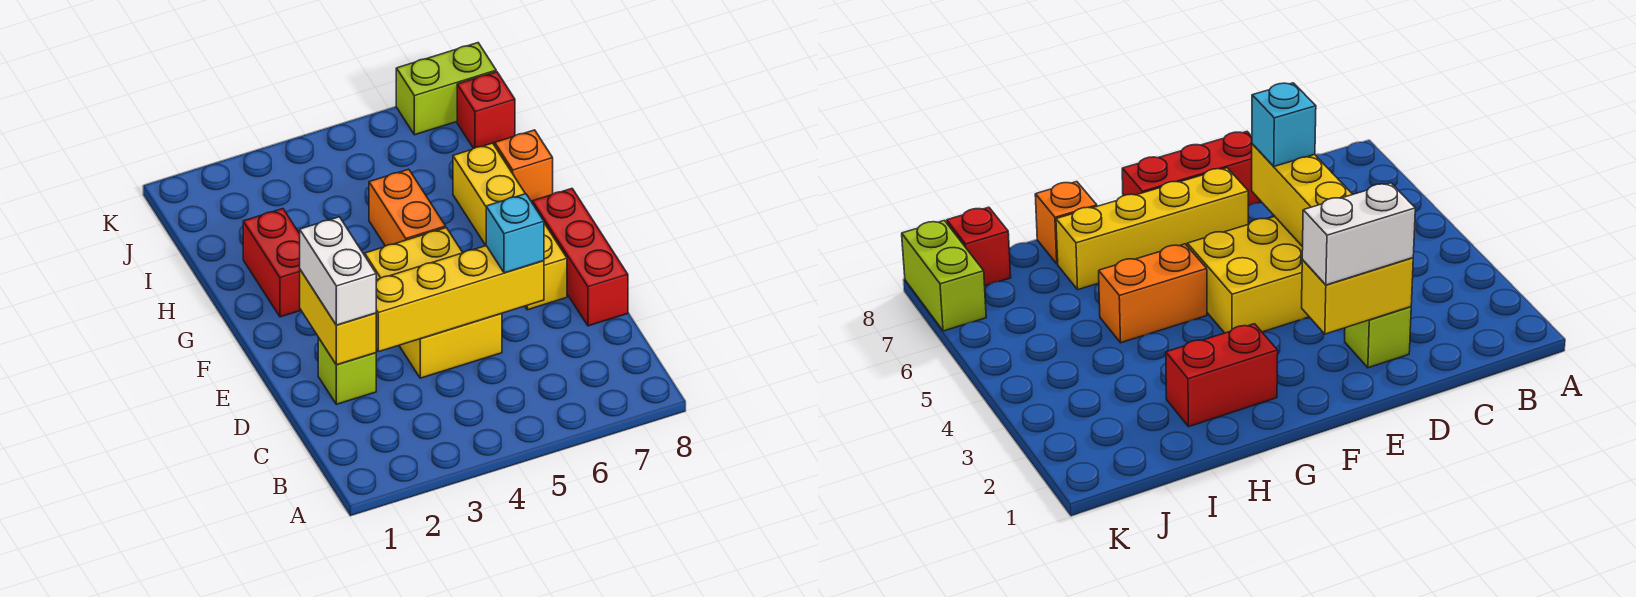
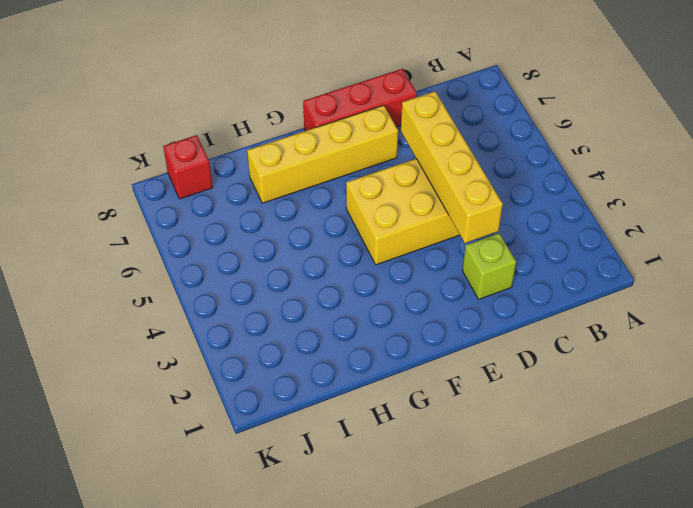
none -> red 1x2 brick [243,209,301,317]
none -> orange 1x2 brick [369,169,446,246]
none -> orange 1x1 brick [495,130,553,202]

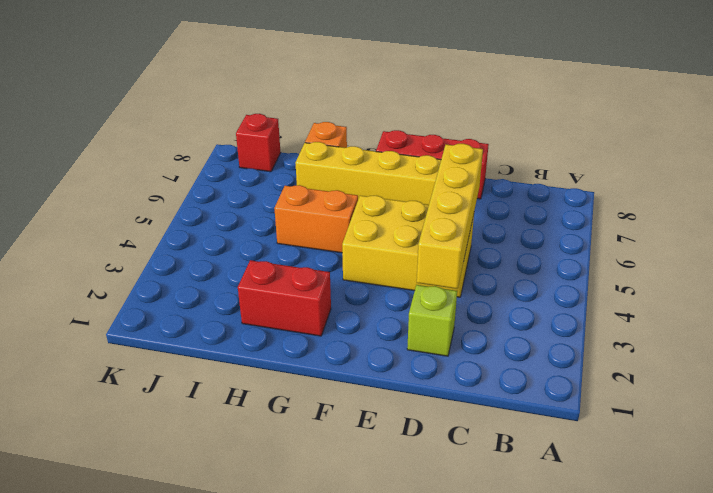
none -> lime 1x2 brick [396,43,496,135]
none -> yellow 1x2 brick [300,270,376,365]
none -> white 1x2 brick [300,217,376,325]

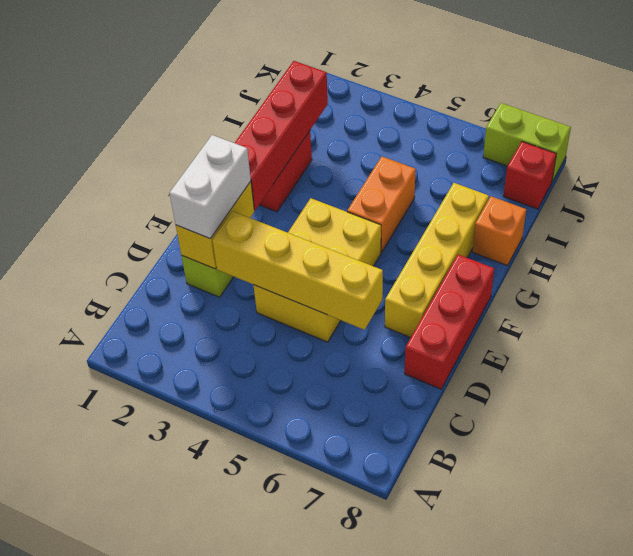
red 1x4 brick [235,61,328,210] -> none
none -> cyan 1x1 brick [486,194,544,273]

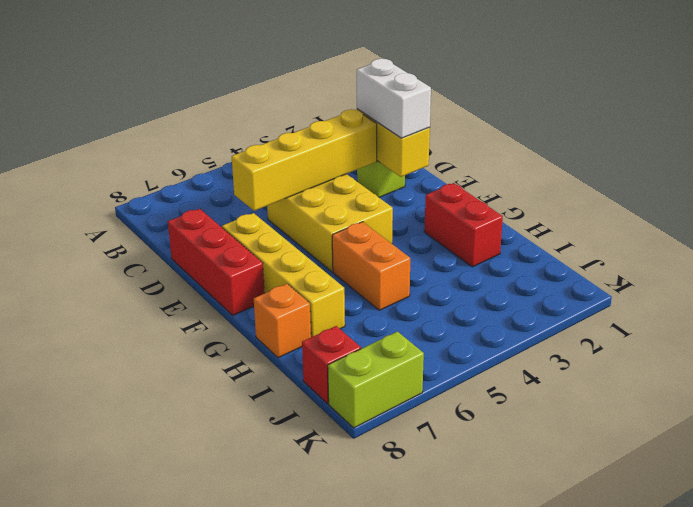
none -> cyan 1x1 brick [486,194,544,273]

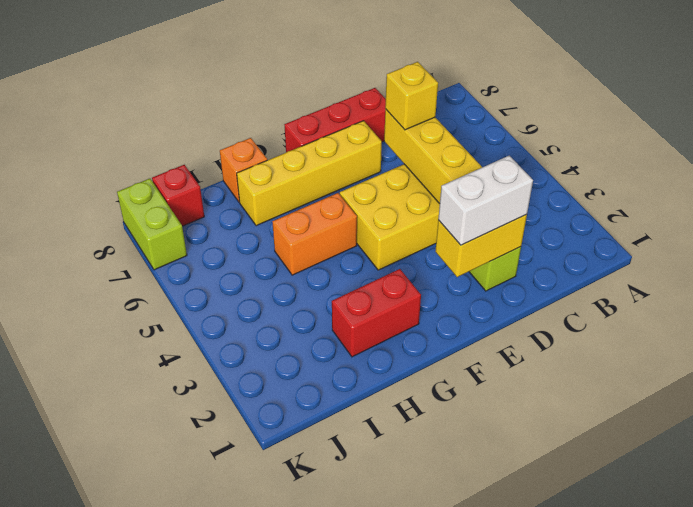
yellow 1x1 brick [385,62,438,130] -> cyan 1x1 brick [486,194,544,273]

